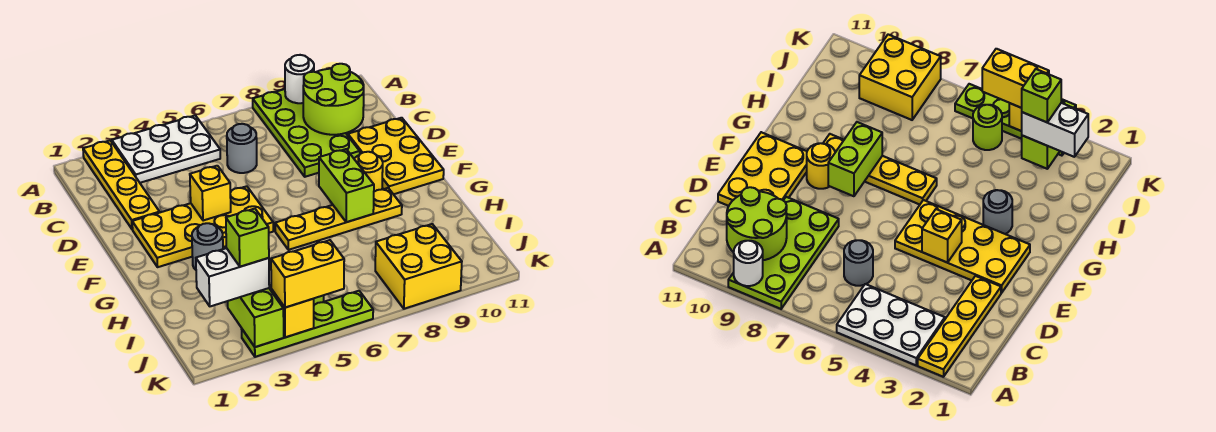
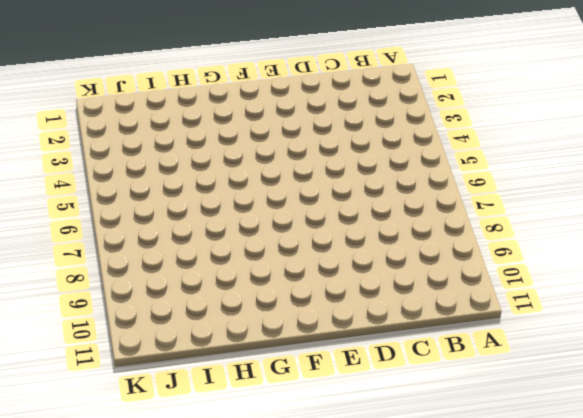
none -> yellow 1x4 plate [83,141,160,229]
none -> white 2x3 plate [112,115,220,183]
none -> lime 2x4 plate [253,89,360,177]

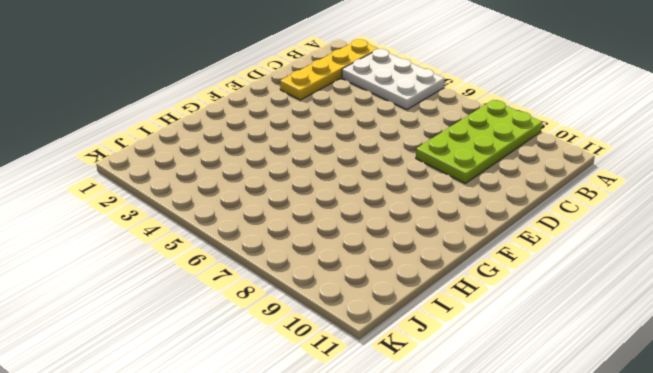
none -> grey 1x1 round brick [227,124,257,173]
none -> yellow 2x3 plate [348,118,444,194]
none -> yellow 2x4 plate [132,186,273,267]

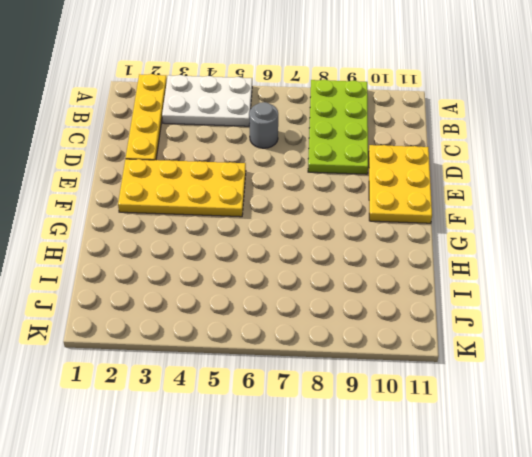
none -> yellow 1x1 round brick [354,152,383,192]
none -> grey 1x1 round brick [192,223,223,270]
none -> yellow 1x4 plate [275,188,402,250]

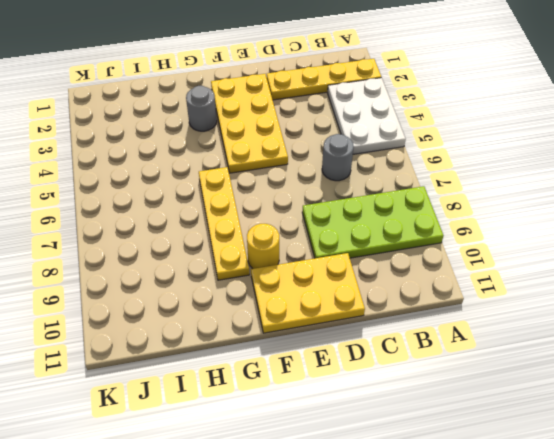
none -> lime 1x1 round brick [973,105,1002,150]
none -> yellow 2x2 brick [375,224,462,309]
none -> lime 1x4 plate [241,291,373,357]

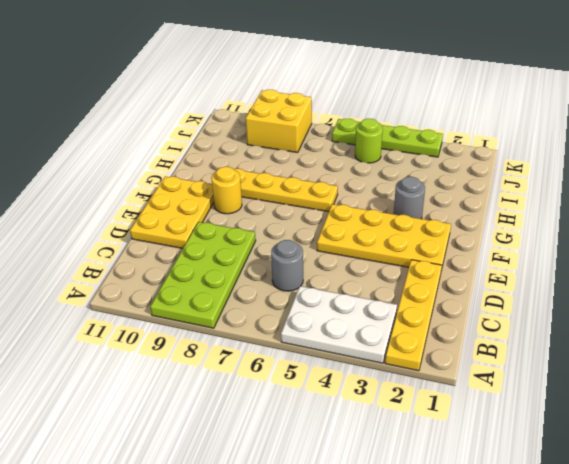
none -> white 1x1 round brick [285,55,314,103]
none -> lime 2x2 round brick [303,64,364,135]
none -> yellow 1x1 brick [190,166,231,221]

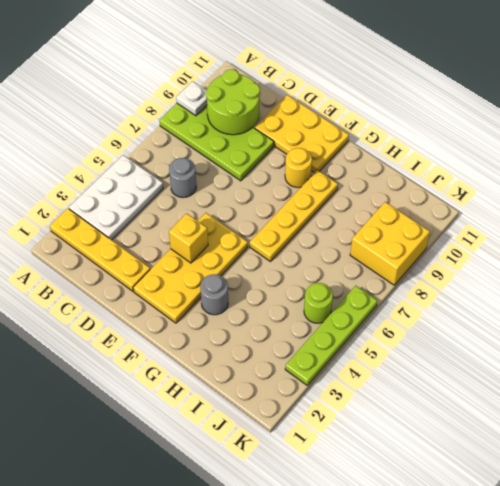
white 1x1 plate [176,81,207,116] -> white 1x1 round brick [285,55,314,103]
none -> lime 1x2 brick [319,149,374,222]
none -> lime 1x2 brick [228,288,284,347]
none -> yellow 1x1 brick [271,289,314,337]

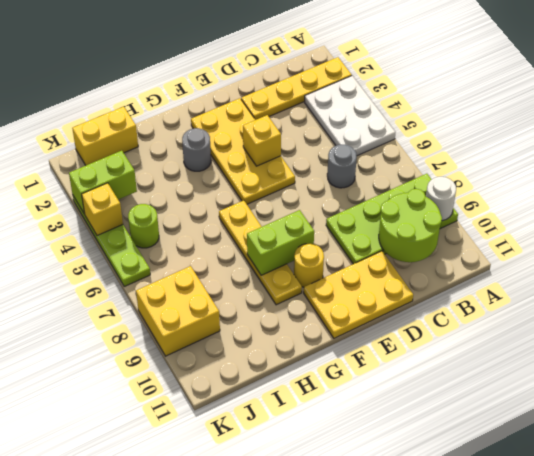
yellow 1x2 brick [72,107,138,165] -> yellow 1x2 brick turned to [271,240,344,308]
none -> white 1x2 brick [196,248,269,306]
none -> lime 1x1 brick [226,209,269,267]

